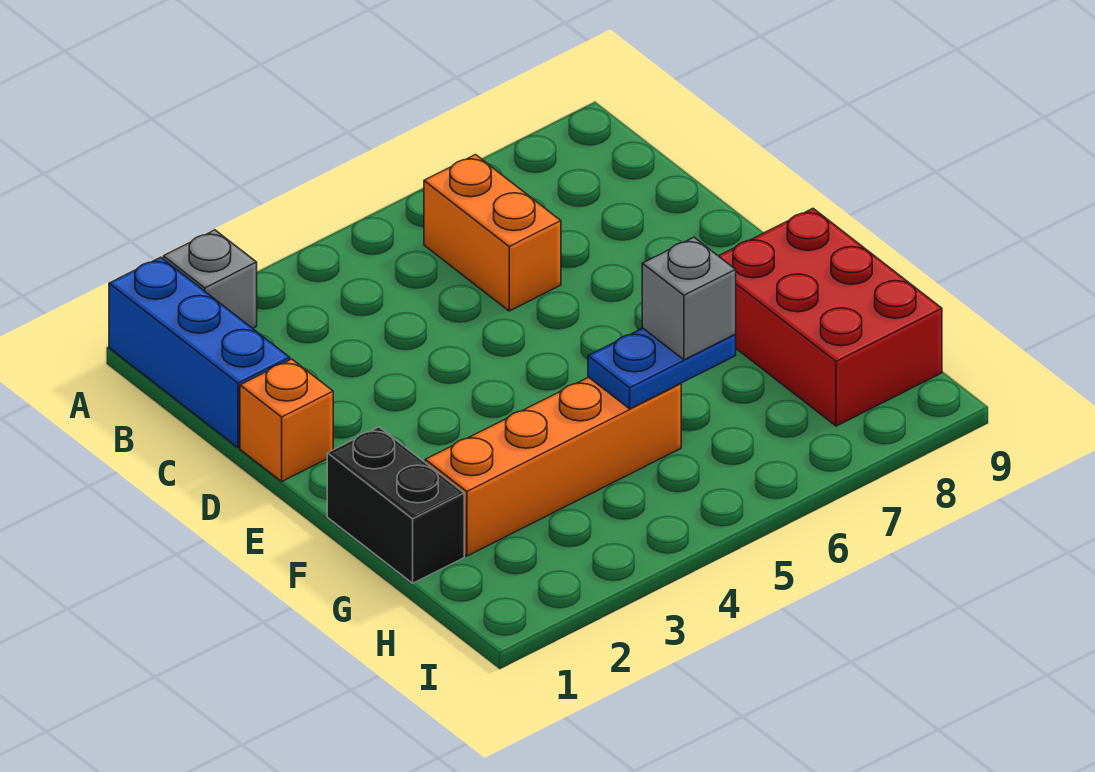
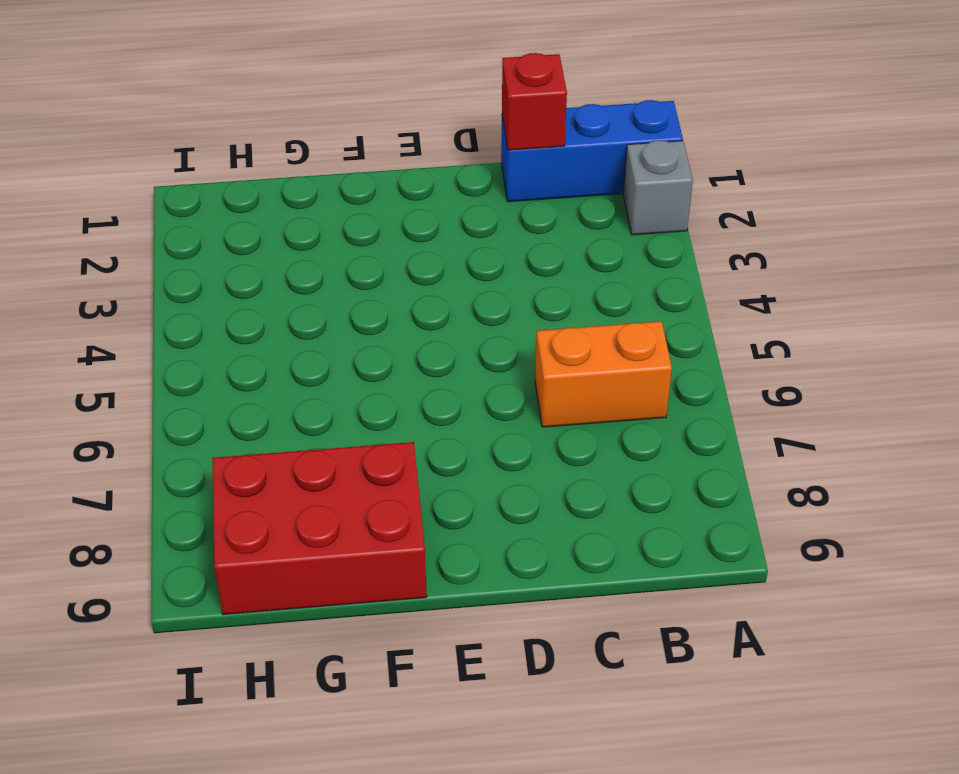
red 1x1 brick [502,53,567,150] -> none
none -> orange 1x1 brick [240,359,333,481]
none -> black 1x2 brick [327,427,464,583]

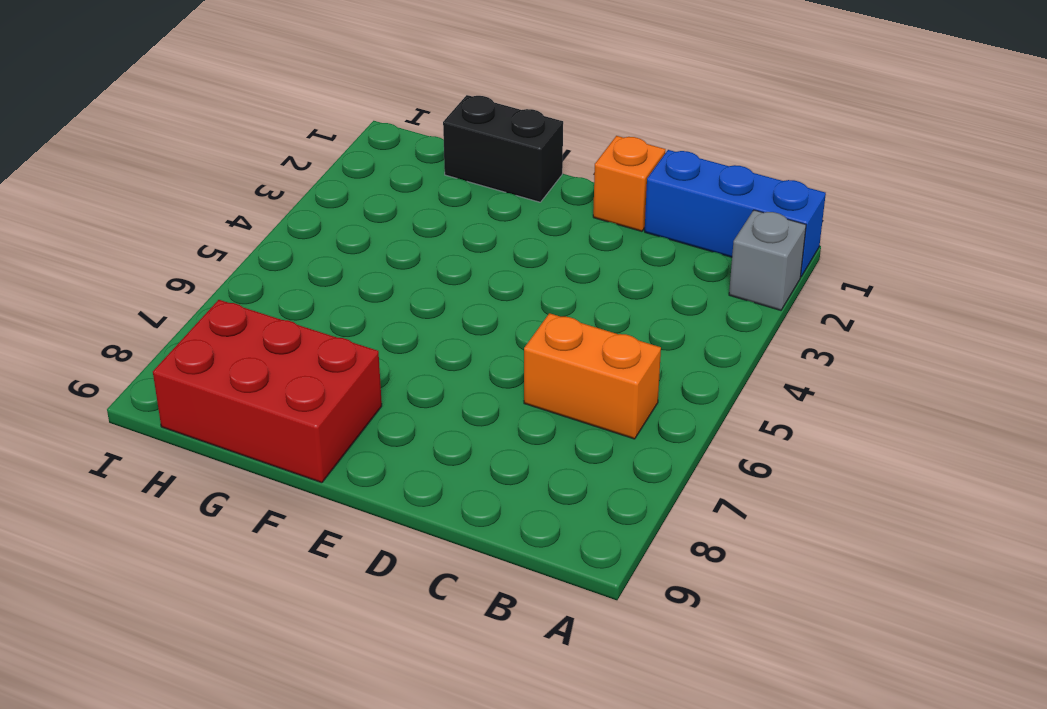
none -> orange 1x4 brick [425,377,681,556]
none -> blue 1x2 plate [588,328,736,409]

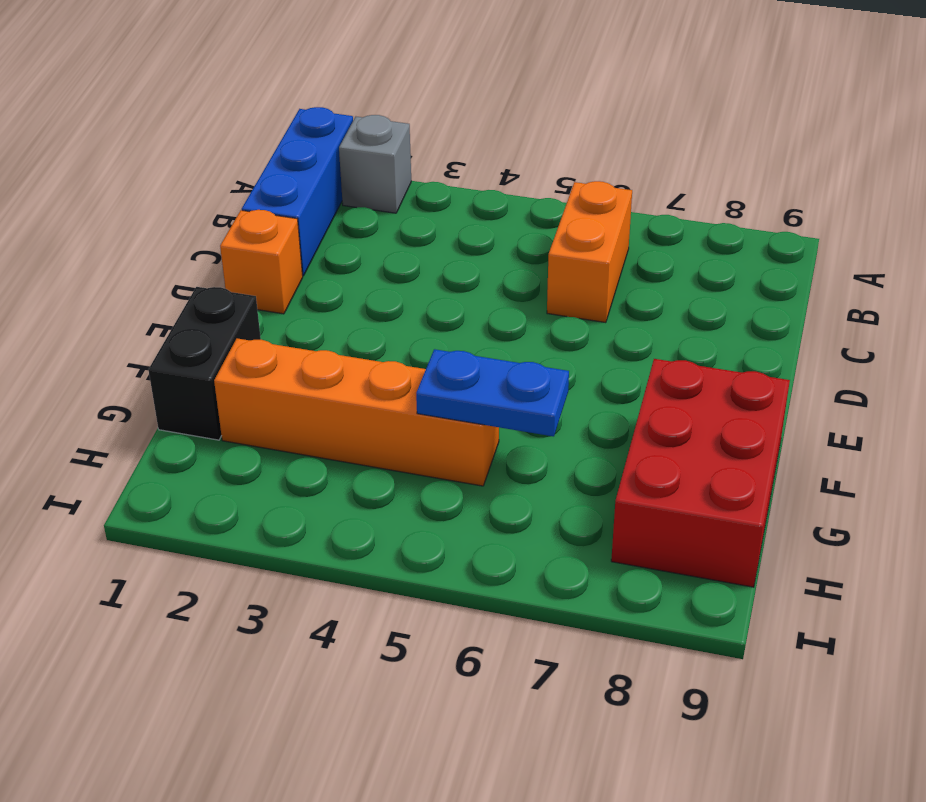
none -> grey 1x1 brick [642,237,736,360]

